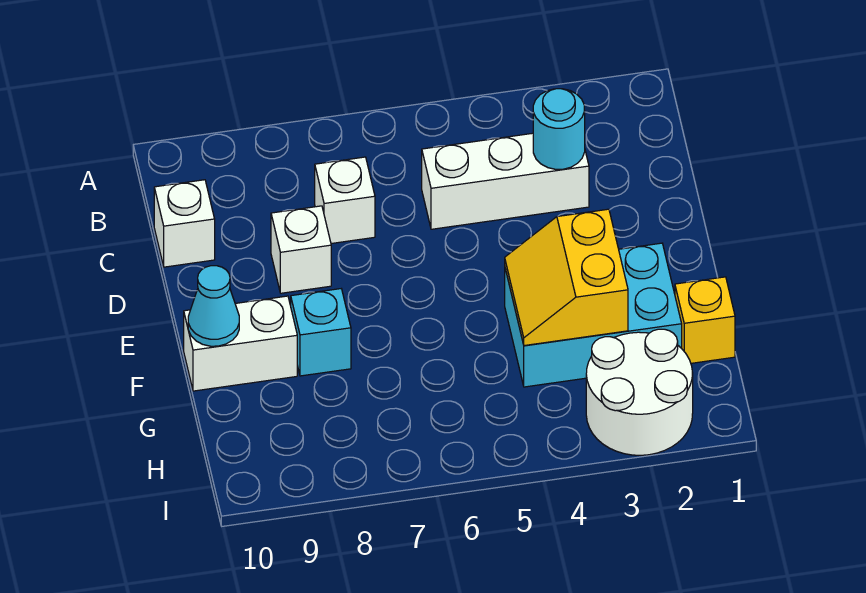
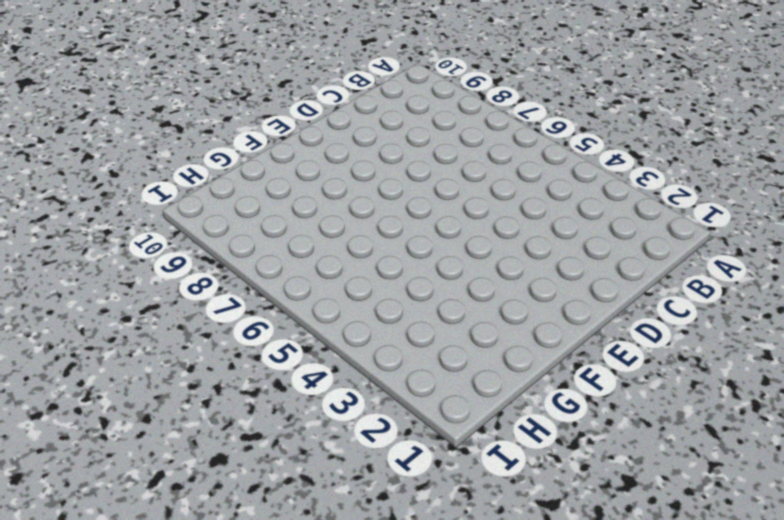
none -> white 1x3 brick [422,133,589,229]
none -> white 1x1 brick [315,157,375,244]
none -> white 1x1 brick [154,180,215,267]

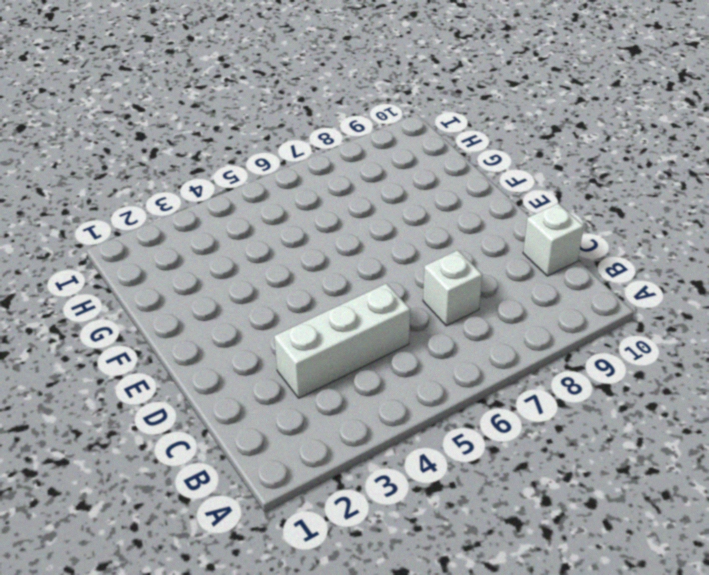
none -> white 1x1 brick [271,206,331,293]
none -> cyan 2x3 brick [505,243,682,387]
none -> cyan 1x1 brick [291,289,351,376]

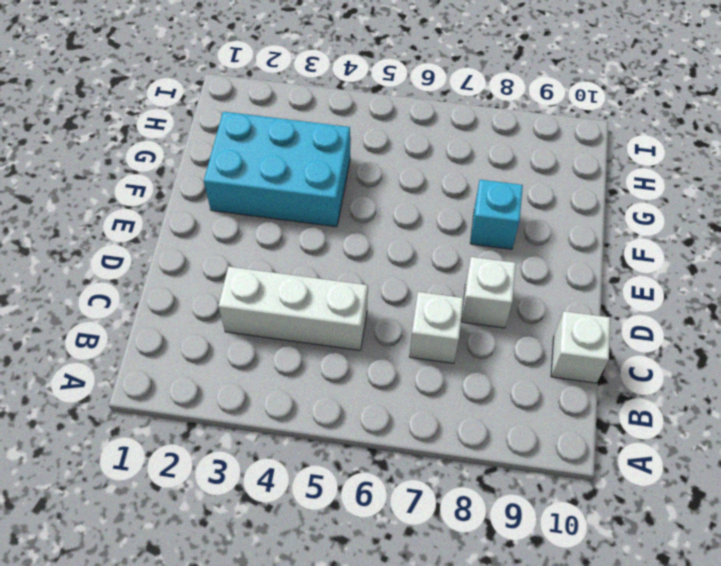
none -> white 1x2 brick [184,296,297,391]
none -> yellow 1x1 brick [675,277,735,363]
none -> white 2x2 round brick [586,329,693,455]

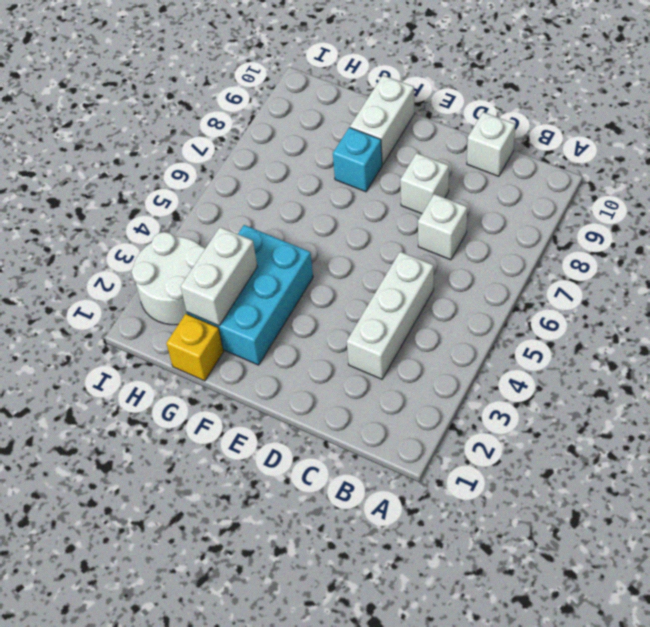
white 1x2 brick [181,227,257,326] -> yellow 2x2 slope [505,209,628,346]
none -> cyan 1x1 round brick [533,89,585,169]
none -> cyan 1x1 cone [188,266,239,346]

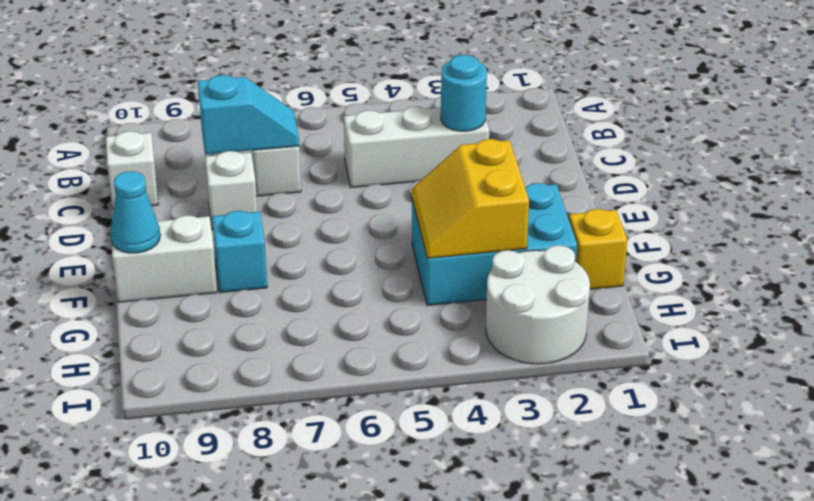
cyan 1x2 slope [198,75,299,154] -> none

